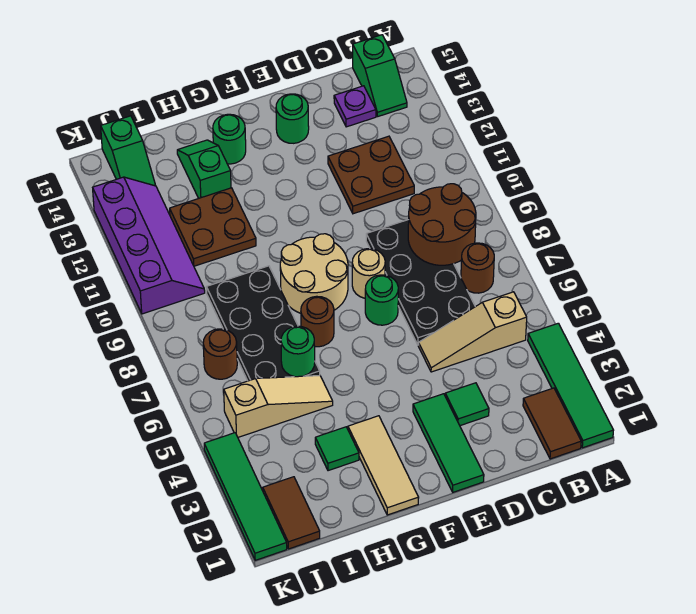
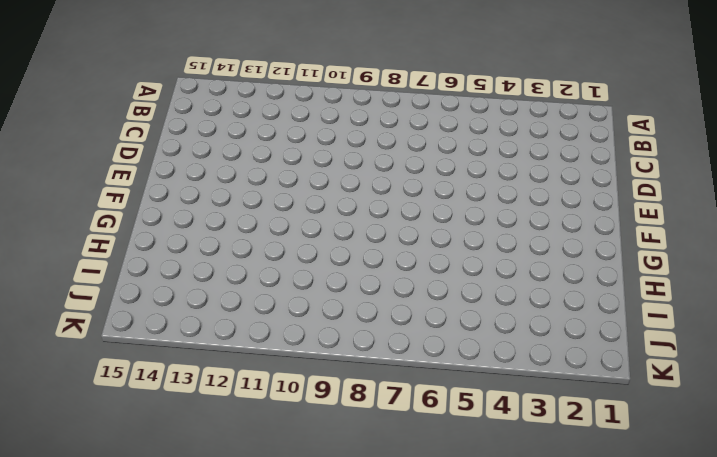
none -> green 1x4 tile [528,323,614,448]
none -> brown 1x2 tile [523,388,581,459]
none -> tan 1x3 slope [418,292,527,372]

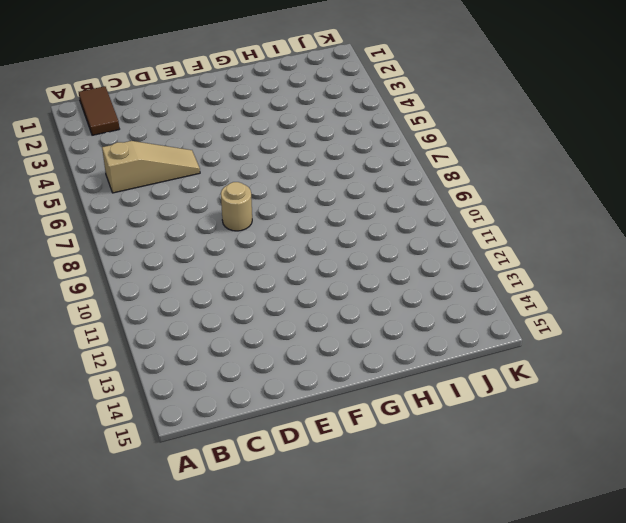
none -> green 1x4 tile [528,323,614,448]
none -> brown 1x1 round brick [461,243,494,293]
none -> green 1x2 slope [353,35,407,117]

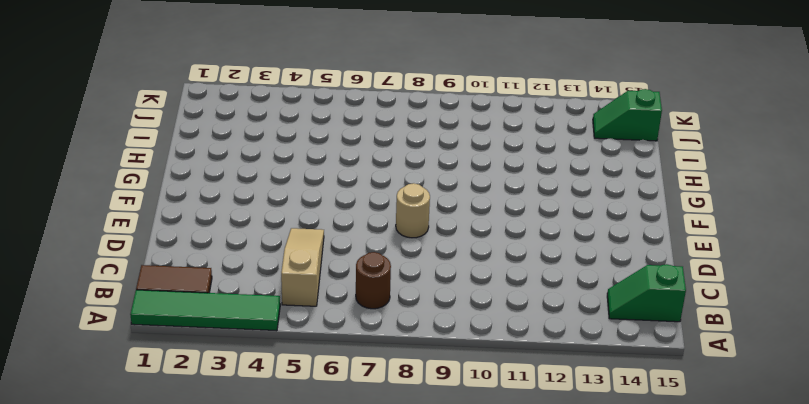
none -> black 2x4 plate [366,220,475,345]
none -> brown 2x2 plate [328,136,414,214]
none -> purple 1x1 plate [334,86,376,127]

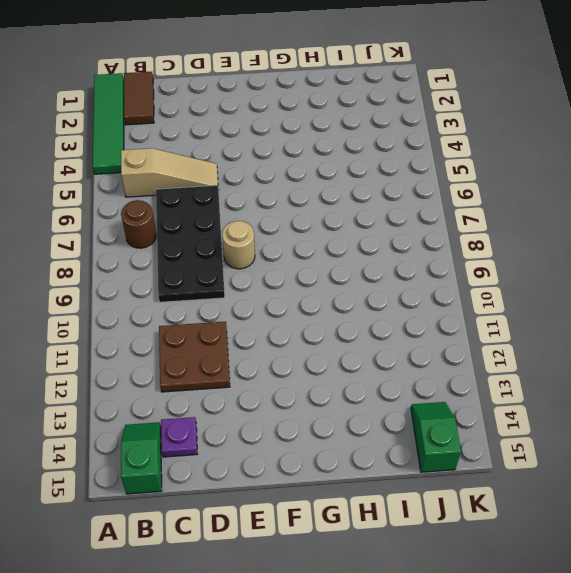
none -> green 1x1 tile [445,383,489,426]
none -> green 1x3 tile [413,394,484,492]
none -> green 1x1 round brick [365,275,398,325]

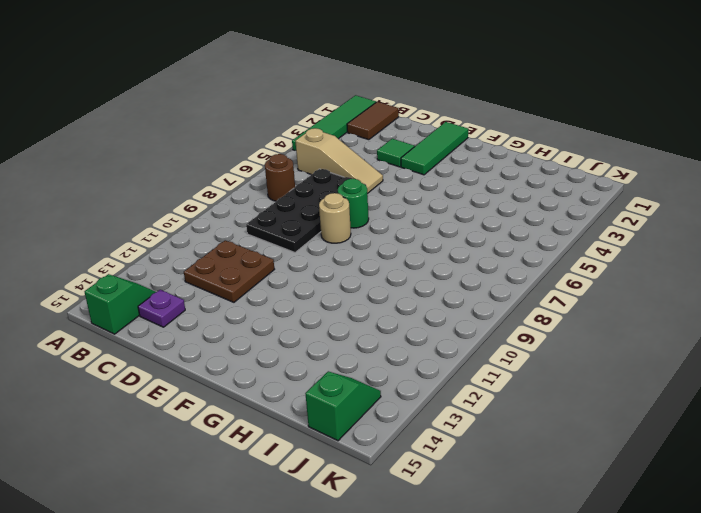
none -> green 1x1 round brick [276,94,309,143]
none -> tan 2x2 round brick [280,234,348,313]
none -> tan 1x3 tile [348,416,419,515]

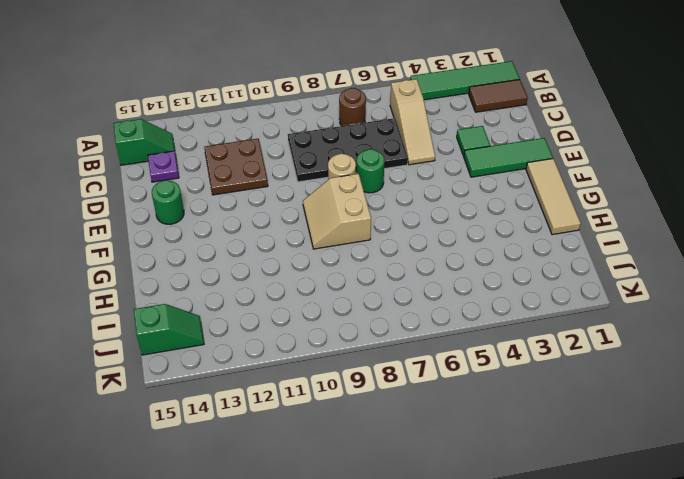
tan 1x3 tile [526,159,581,235] -> tan 1x3 tile turned to [348,416,419,515]
tan 2x2 slope [303,174,371,249] -> tan 2x2 round brick [280,234,348,313]
none -> brown 1x1 round brick [301,296,334,347]
none -> green 1x1 round brick [213,114,246,164]
none -> green 1x1 tile [315,427,359,471]

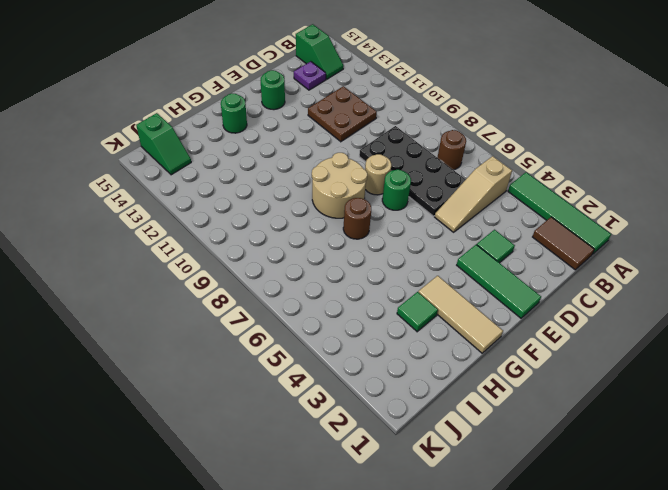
none -> tan 1x3 slope [224,376,333,437]
none -> black 2x4 plate [206,266,320,381]
none -> brown 2x2 plate [170,188,256,266]

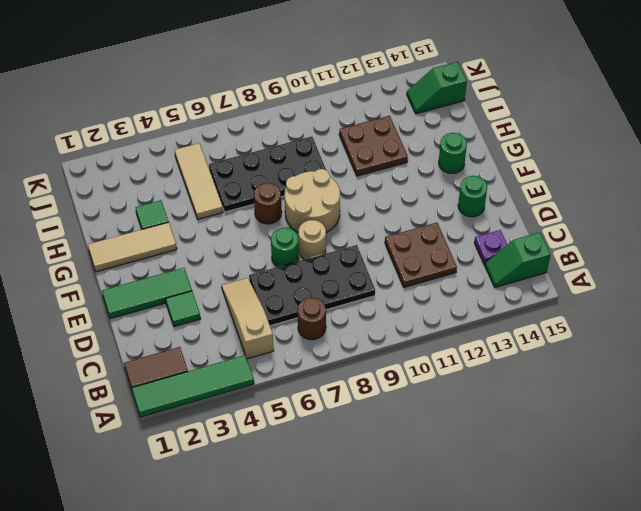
tan 1x3 tile [175,143,223,219] -> tan 1x3 slope [224,376,333,437]
none -> green 1x2 slope [177,140,231,198]
none -> brown 1x2 tile [263,477,320,549]
none -> brown 1x1 round brick [203,329,237,379]

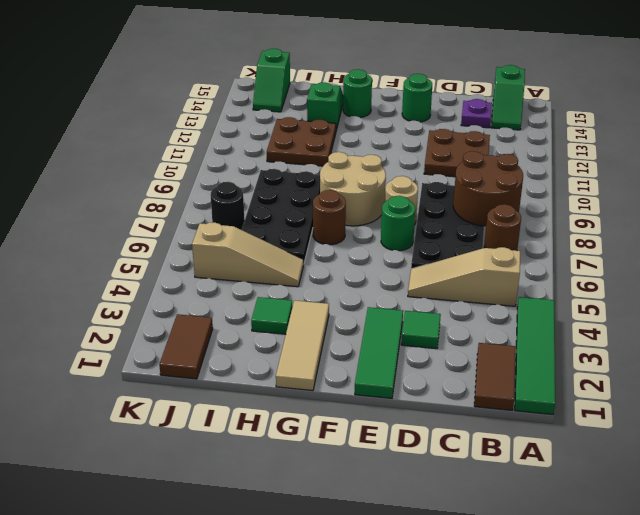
black 1x1 round brick [211,182,245,230] -> brown 1x1 round brick [203,329,237,379]
none -> purple 2x4 slope [93,177,205,314]
none -> green 1x4 tile [204,433,287,560]
none -> green 1x1 round brick [281,326,315,377]

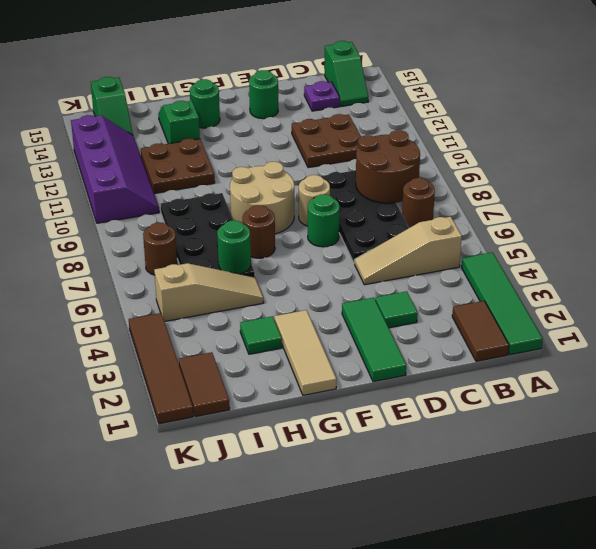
brown 1x4 tile [129,313,193,424] -> green 1x4 tile [204,433,287,560]

